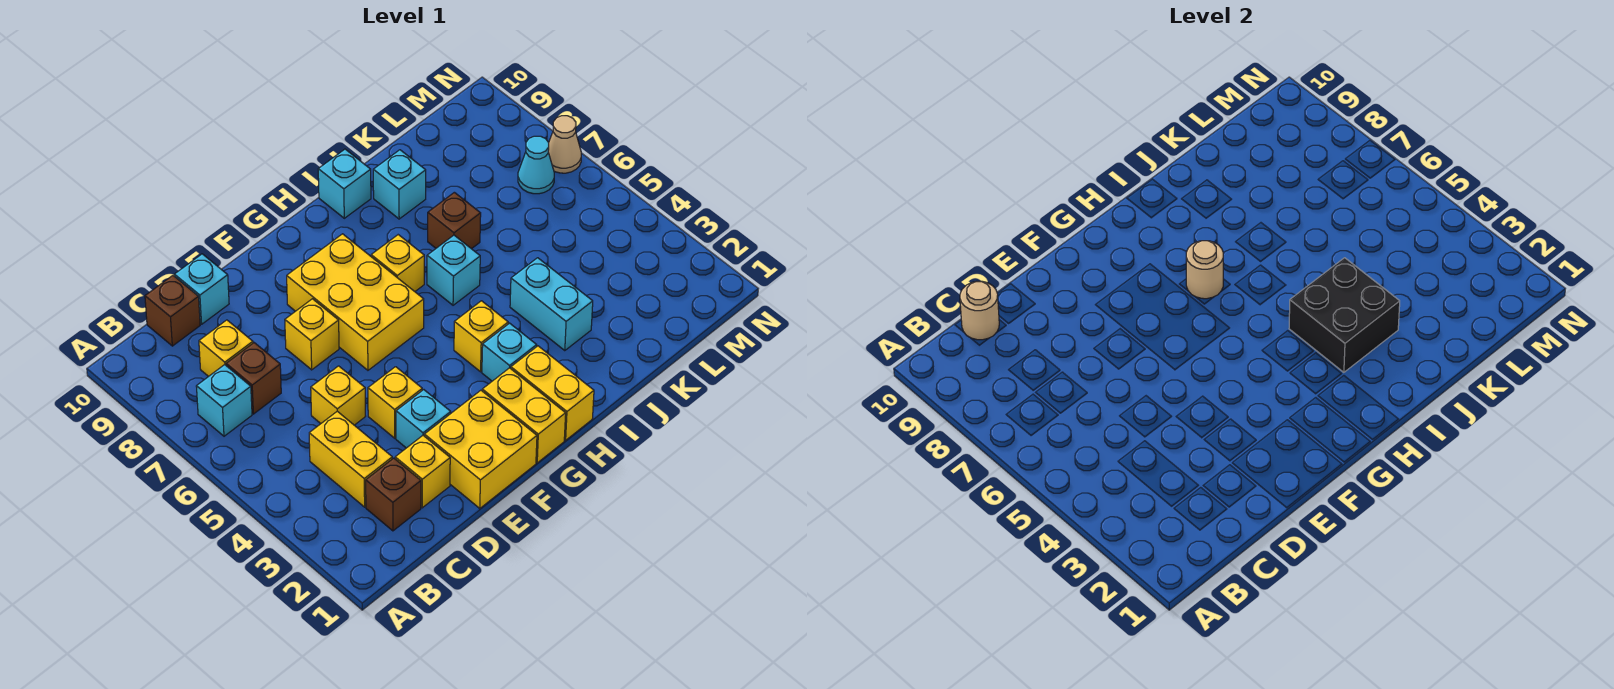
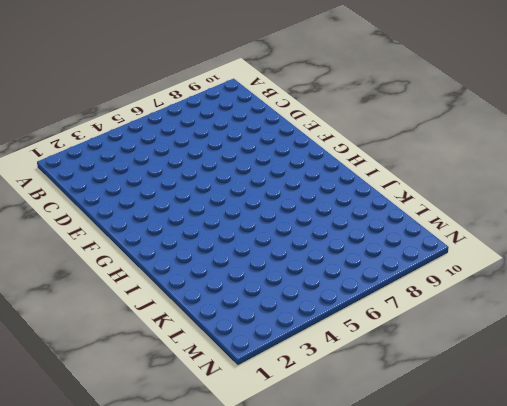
none -> cyan 1x1 brick [196,365,252,436]
none -> brown 1x1 brick [366,458,421,531]
none -> yellow 1x2 brick [309,411,392,507]

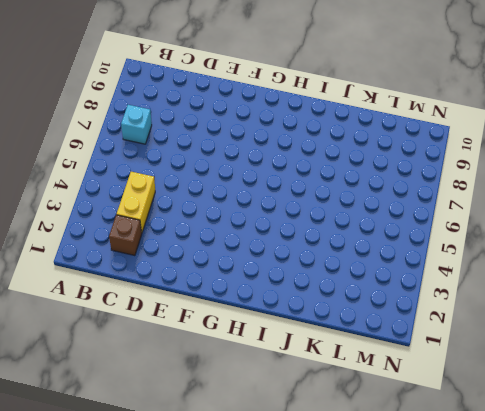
none -> brown 1x1 brick [226,343,281,414]
none -> yellow 1x1 brick [199,320,253,376]
none -> brown 1x1 brick [145,276,200,346]

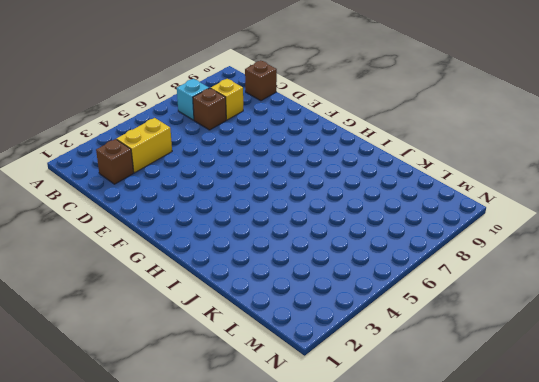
none -> yellow 1x1 brick [395,436,450,508]
none -> yellow 1x1 brick [311,366,366,425]
none -> cyan 1x1 brick [174,254,229,324]

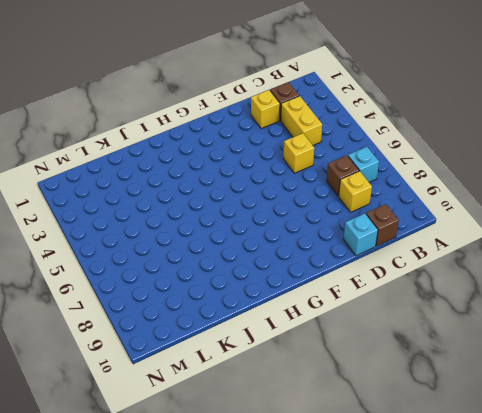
none -> yellow 2x2 brick [424,390,537,509]
none -> cyan 1x1 brick [396,390,451,448]
none -> yellow 1x1 brick [368,367,422,438]

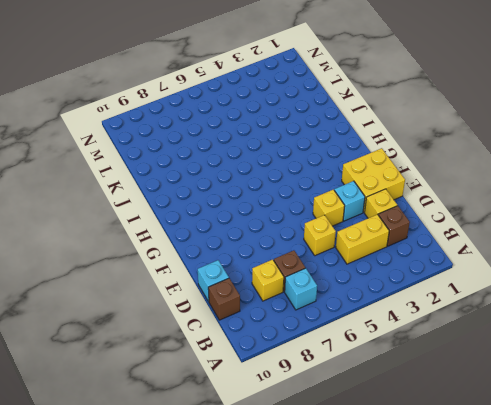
none -> yellow 1x1 brick [285,299,339,370]
none -> yellow 2x3 brick [287,234,424,370]
none -> yellow 1x2 brick [482,368,566,463]

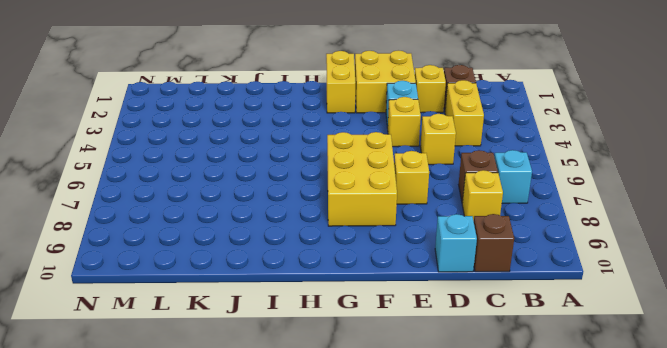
none -> yellow 1x2 brick [511,346,594,440]
none -> cyan 1x1 brick [482,323,537,381]
none -> yellow 1x1 brick [454,301,508,372]

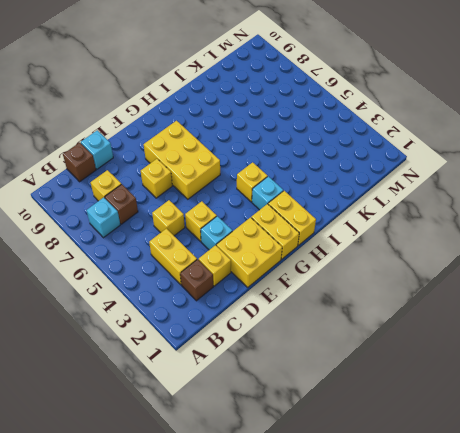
none -> yellow 1x1 brick [371,235,424,291]
none -> cyan 1x1 brick [427,235,480,305]
none -> cyan 1x1 brick [318,149,371,218]

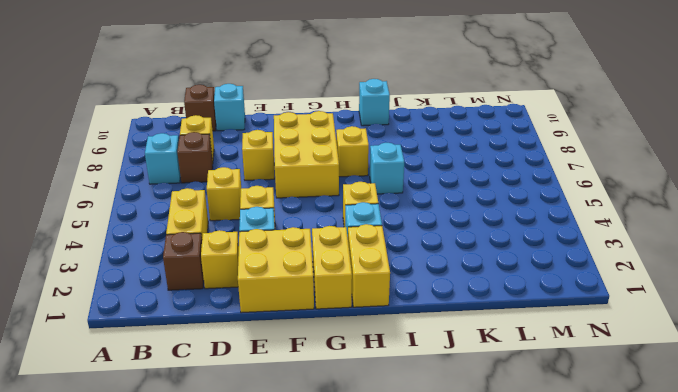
none -> cyan 1x2 brick [510,258,593,351]
none -> brown 1x1 brick [428,192,481,249]
none -> cyan 1x1 brick [373,150,426,219]

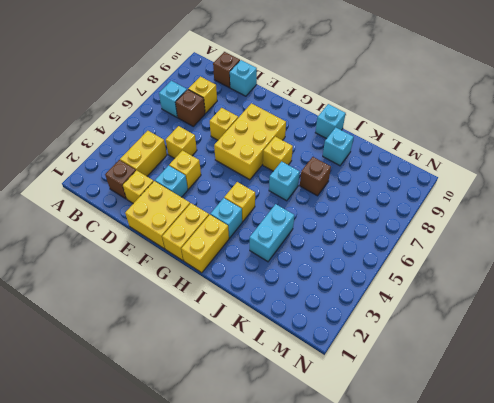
none -> cyan 1x1 cone [518,136,554,194]
none -> tan 1x1 cone [548,116,581,173]
none -> tan 1x1 round brick [960,281,999,340]

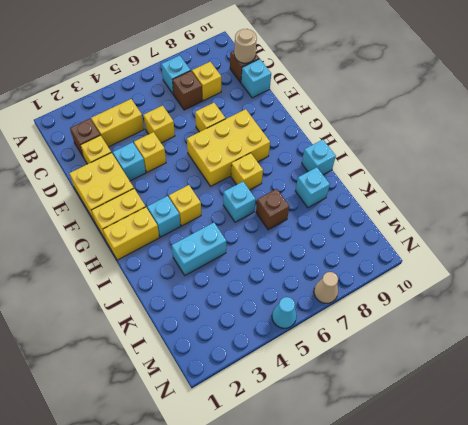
cyan 1x1 cone [272,297,297,328] -> cyan 1x1 cone moved to [518,136,554,194]
none -> tan 1x1 round brick [1186,241,1223,299]
none -> black 2x2 brick [1289,258,1400,372]

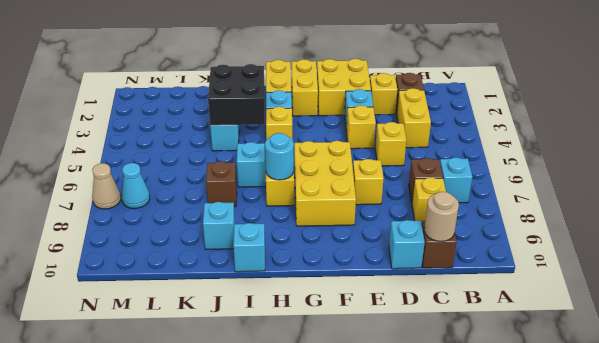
cyan 1x1 round brick [265,133,294,180] -> tan 1x1 round brick [1186,241,1223,299]

